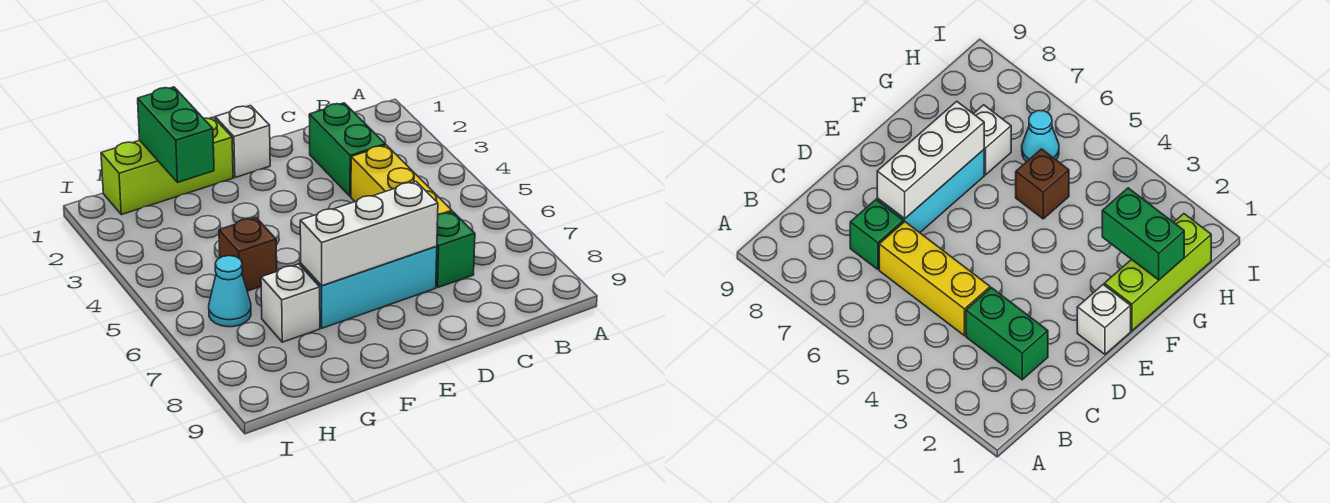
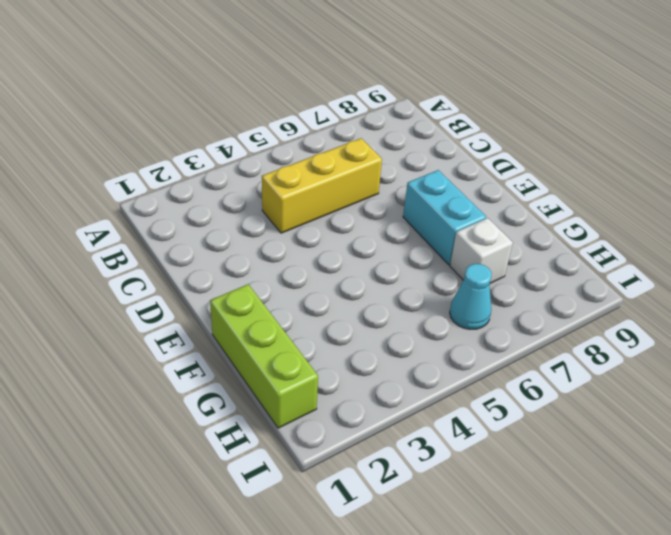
cyan 1x2 brick [403,170,486,265] -> cyan 1x3 brick [301,246,437,328]
none -> green 1x2 brick [309,103,386,197]
none -> green 1x1 brick [436,212,475,287]

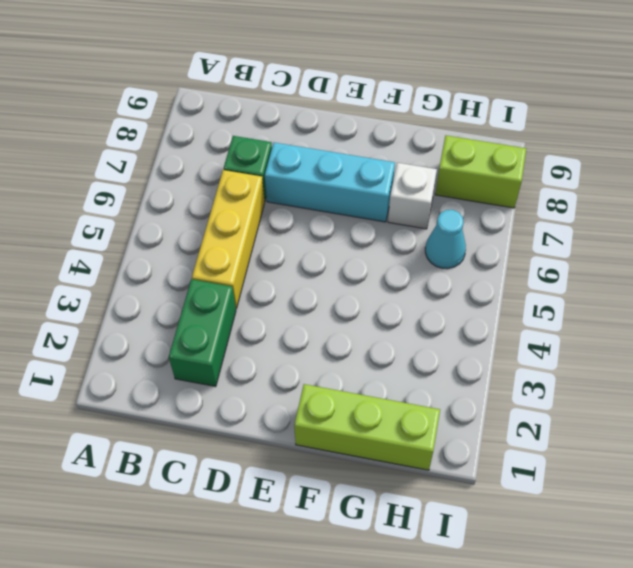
lime 1x2 brick [435,136,526,208] -> none
none -> white 1x1 brick [215,106,270,178]
none -> brown 1x1 brick [219,217,277,291]

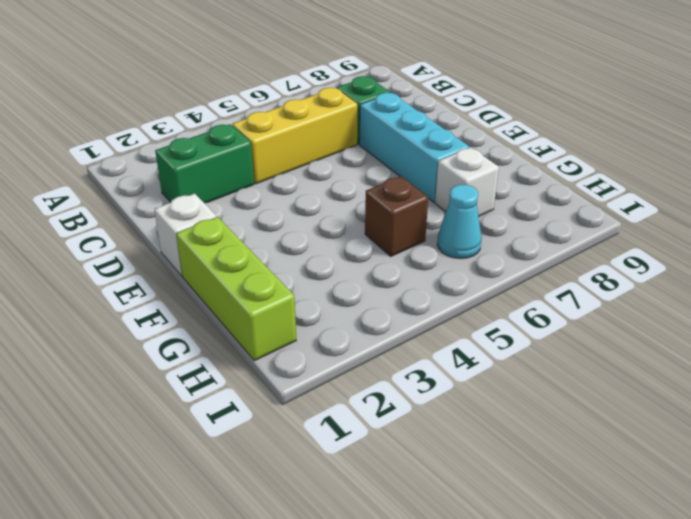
none -> white 1x3 brick [300,181,438,286]
none -> green 1x2 brick [138,87,214,183]

